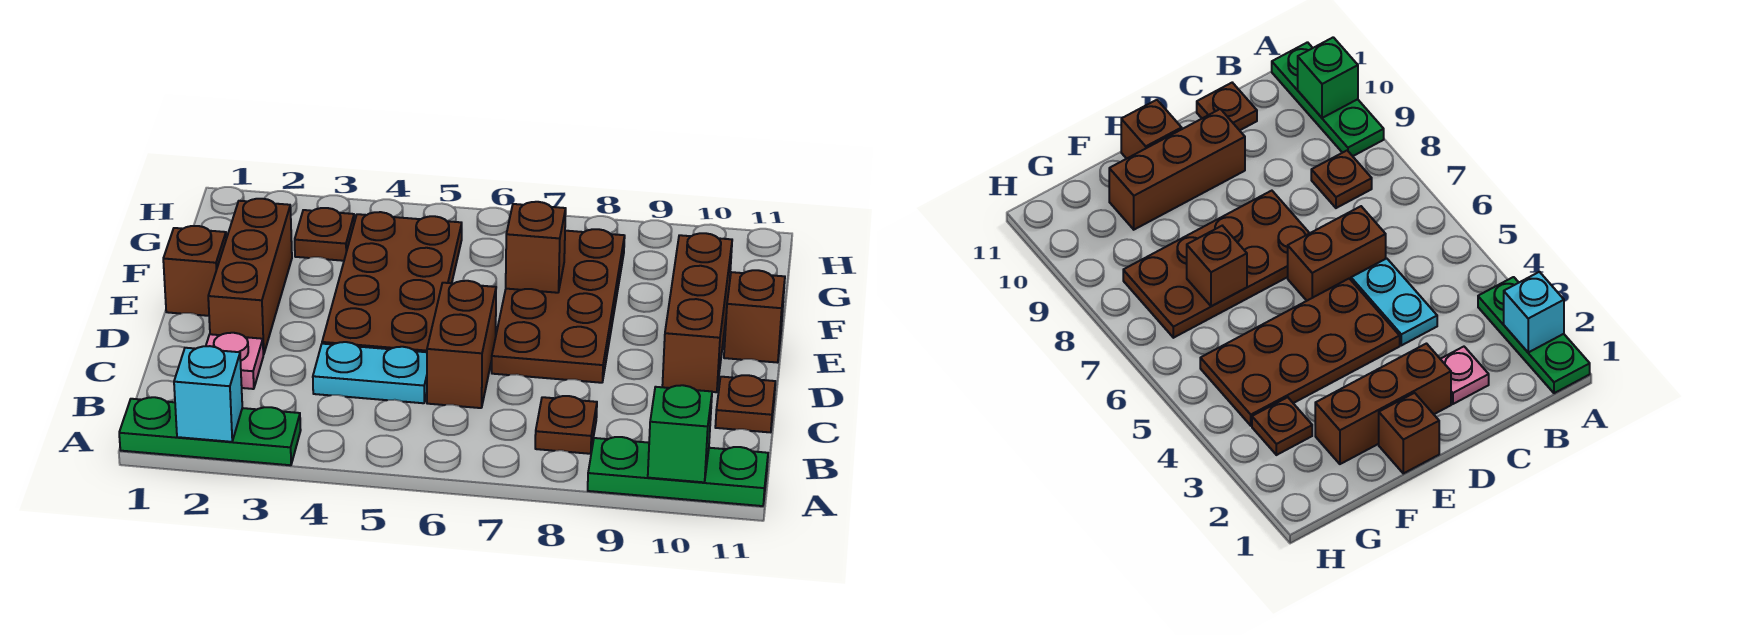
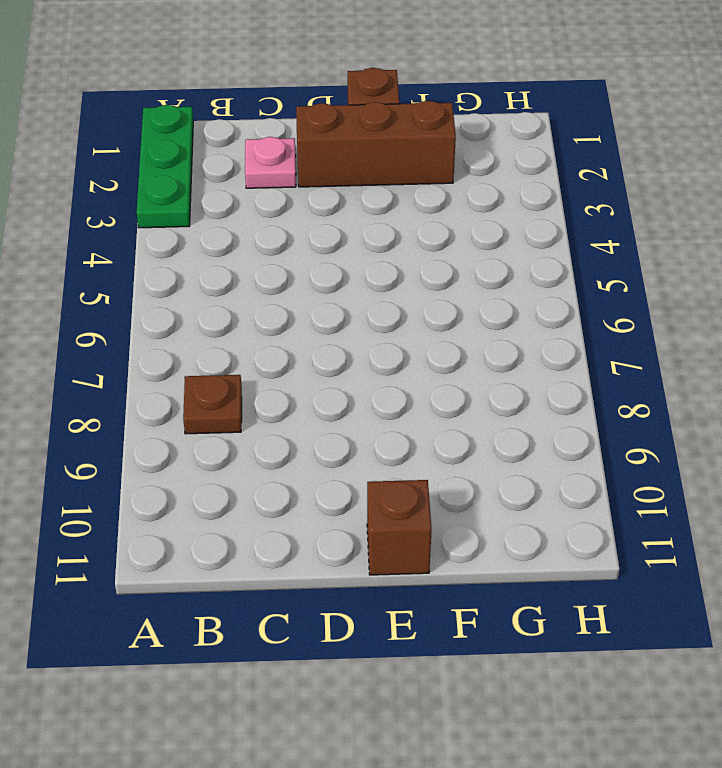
none -> green 1x3 plate [588,437,768,506]
none -> cyan 1x2 plate [313,342,427,403]
none -> brown 1x2 brick [427,281,496,408]

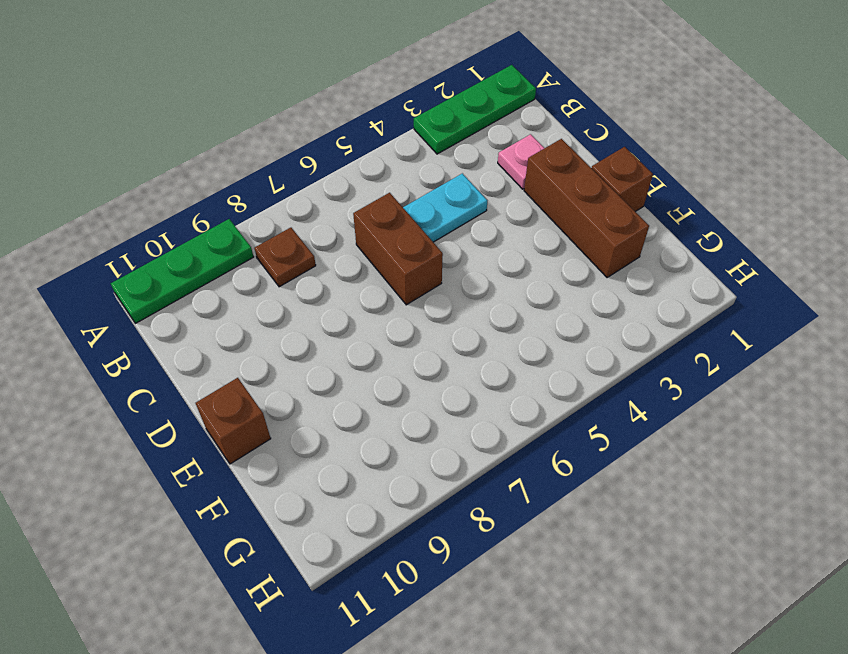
none -> brown 1x1 plate [715,375,775,432]
none -> brown 2x4 plate [322,212,462,352]
none -> brown 2x4 plate [492,229,625,383]

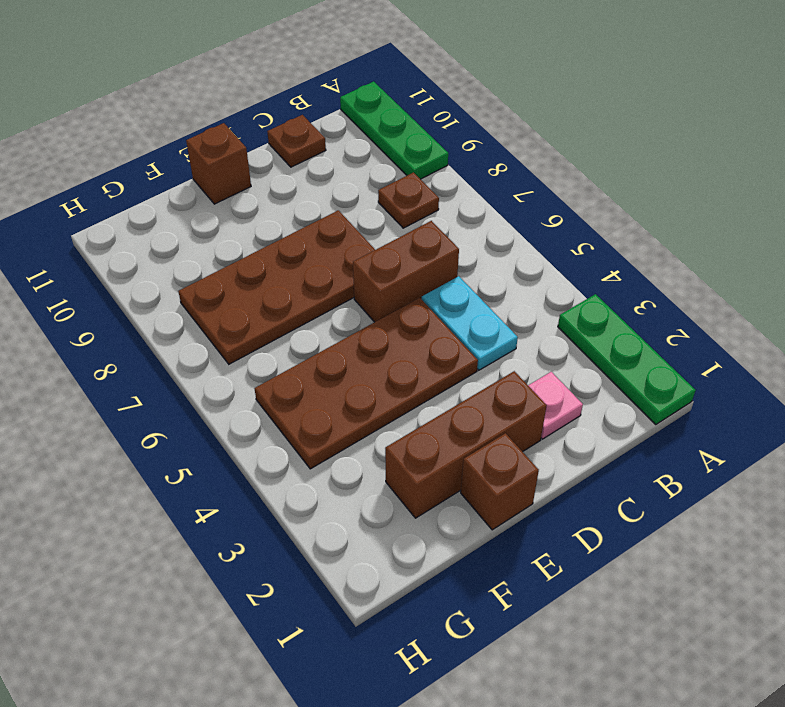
none -> brown 1x3 brick [662,233,732,392]
none -> brown 1x1 plate [295,208,354,261]
none -> cyan 1x1 brick [174,346,242,442]

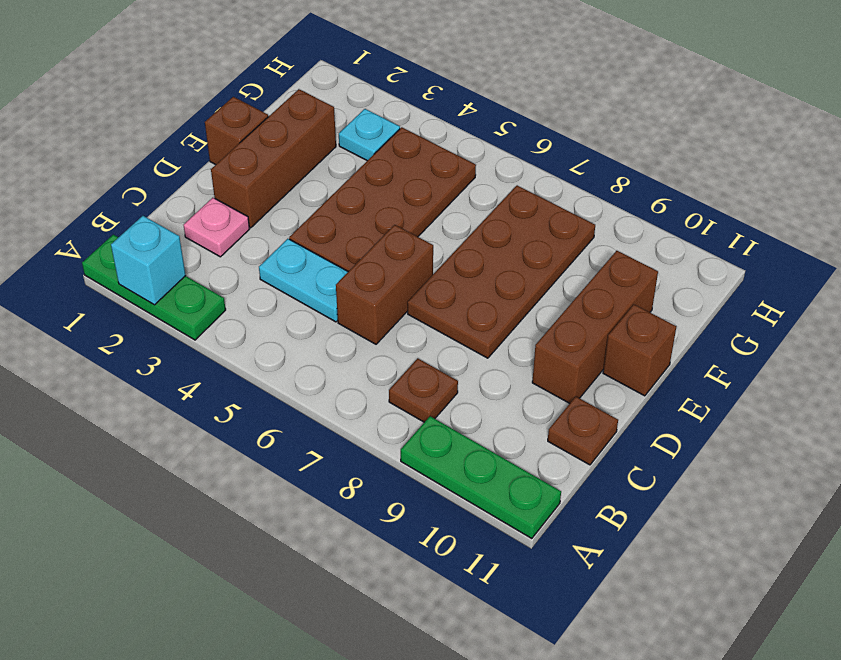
cyan 1x1 plate [339,109,400,161] -> brown 1x1 plate [295,208,354,261]
none -> green 1x1 brick [648,385,712,482]
none -> brown 1x1 brick [506,202,566,293]

